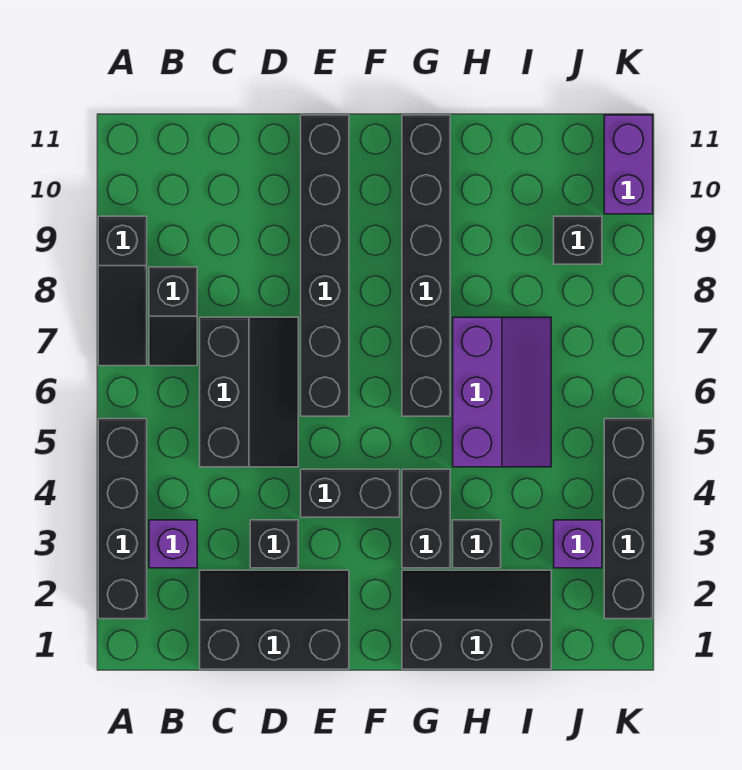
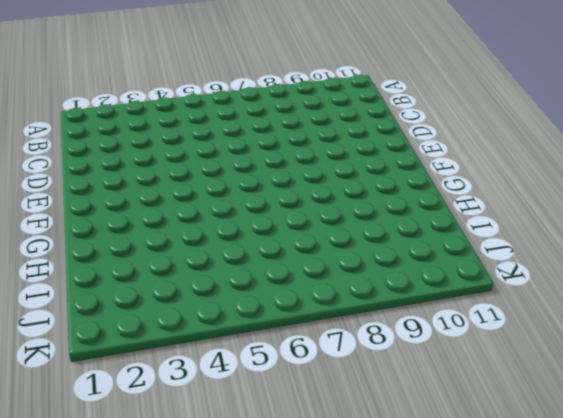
none -> black 1x4 brick [98,419,147,619]
none -> black 1x3 slope [98,216,147,366]
none -> purple 1x1 brick [149,520,197,568]

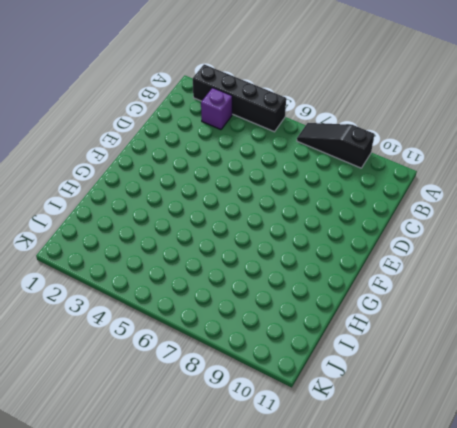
none -> black 1x2 slope [149,267,197,366]
none -> black 2x3 slope [200,570,349,669]
none -> black 2x3 slope [200,317,298,467]

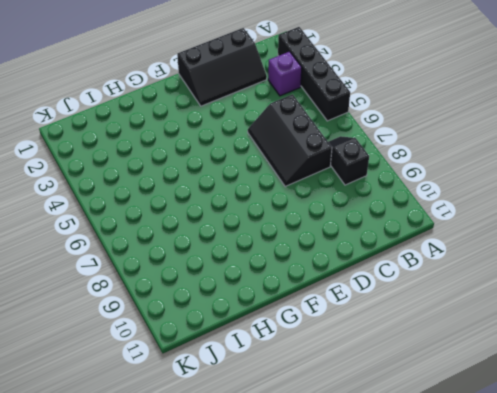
none -> black 1x3 slope [98,216,147,366]
none -> black 1x1 brick [250,520,298,568]
none -> black 1x2 brick [301,469,400,517]

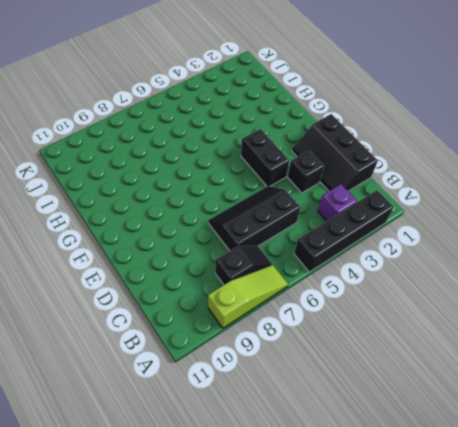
lime 1x3 slope [208,265,288,328] -> black 1x3 slope [98,216,147,366]
none -> black 1x6 brick [301,115,349,416]
none -> black 2x3 slope [402,570,551,669]
none -> black 1x2 brick [402,469,450,568]

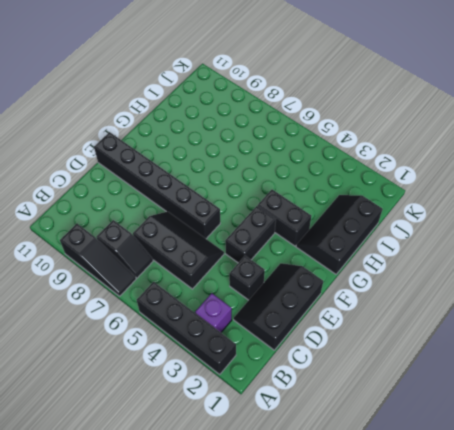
none -> black 1x6 brick [402,115,450,416]
none -> black 1x1 brick [453,520,501,568]
none -> purple 2x3 slope [453,317,551,467]

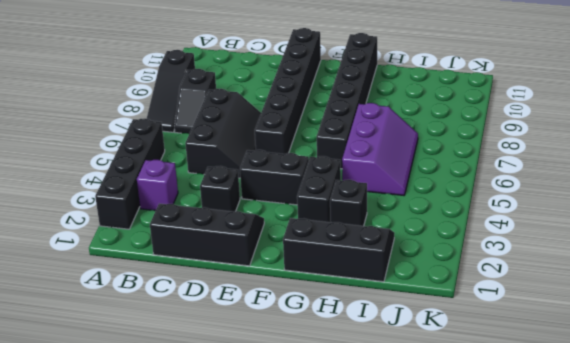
none -> purple 1x1 brick [554,520,602,568]
none -> black 1x1 brick [554,216,602,264]
none -> black 1x4 brick [604,419,653,619]

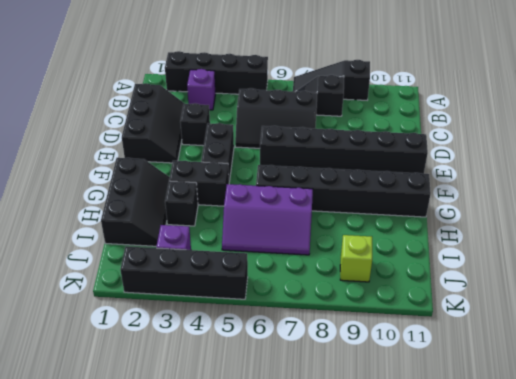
lime 1x1 brick [340,235,372,282] -> black 1x1 brick [554,216,602,264]
none -> purple 1x2 brick [604,115,653,214]

